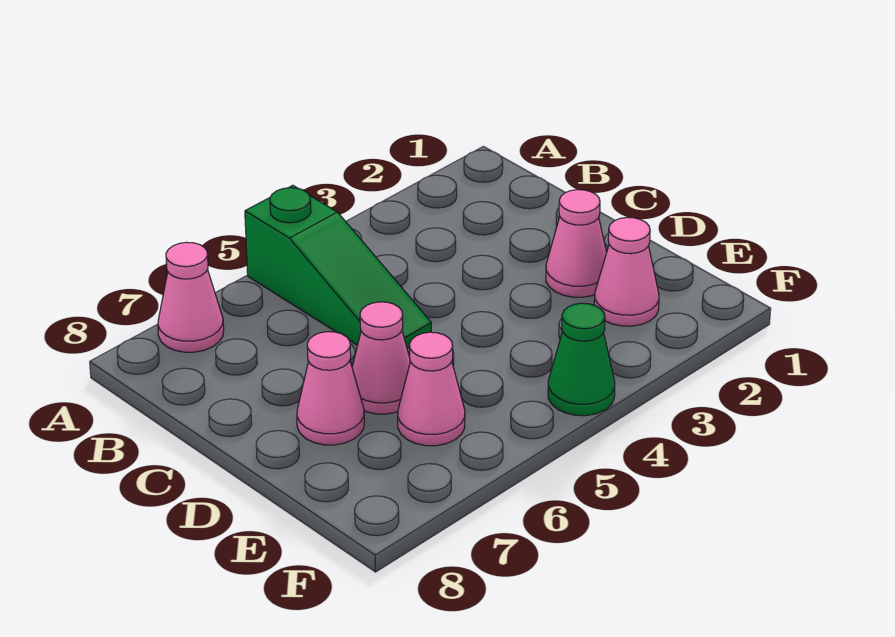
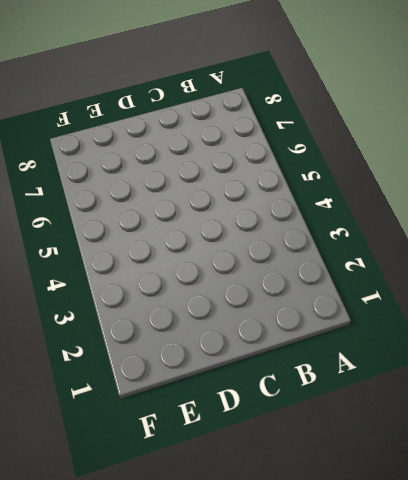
none -> green 1x3 slope [245,185,431,348]
none -> pink 1x1 cone [158,242,224,352]

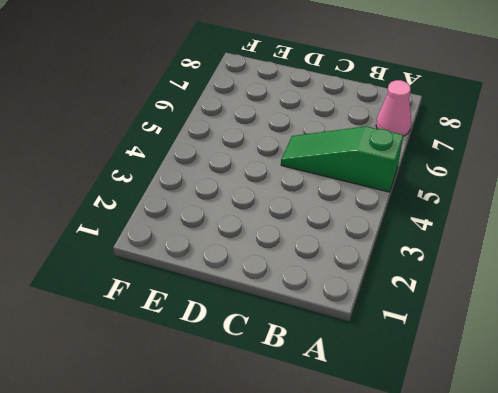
none -> pink 1x1 cone [546,190,607,297]
none -> pink 1x1 cone [352,302,410,414]

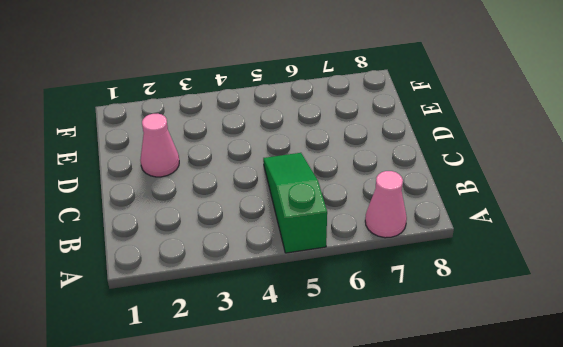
none -> pink 1x1 cone [352,302,410,414]
none -> pink 1x1 cone [297,332,364,445]

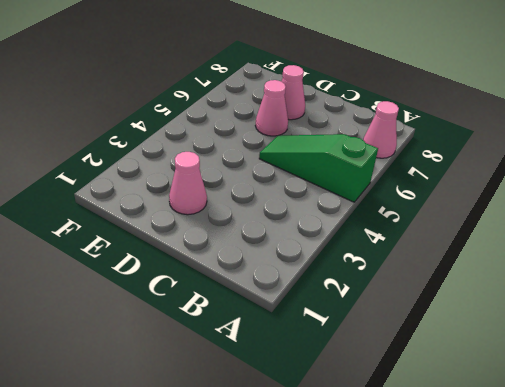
none -> pink 1x1 cone [594,217,659,326]
none -> pink 1x1 cone [398,332,465,446]

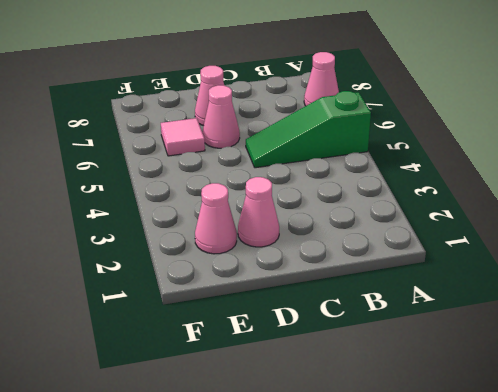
pink 1x1 tile [161,118,205,156] -> pink 1x1 cone [398,332,465,446]
none -> green 1x1 cone [548,303,615,416]

